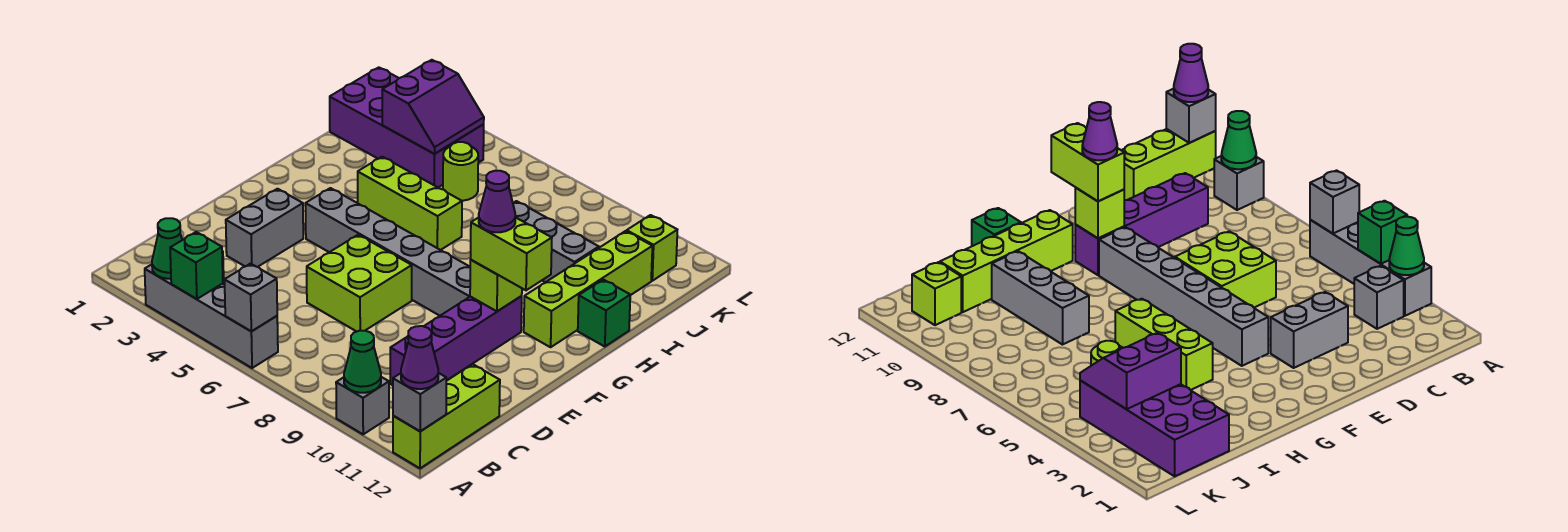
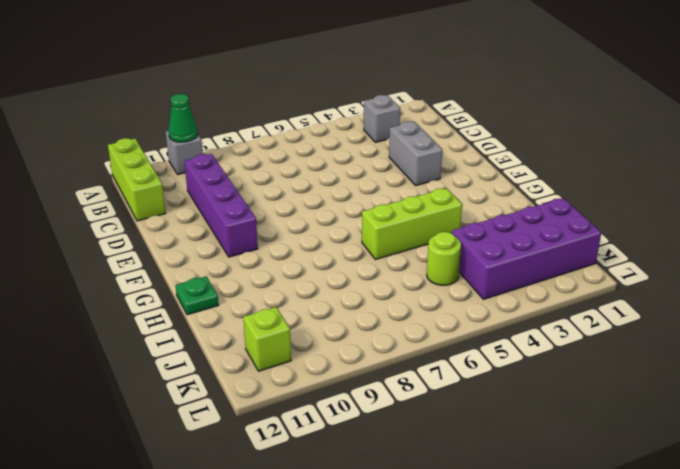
green 1x1 plate [176,276,219,315] -> green 1x1 brick [578,280,630,347]
none -> grey 1x4 brick [145,264,278,368]
none -> lime 2x2 brick [307,235,412,332]
none -> grey 1x6 brick [305,188,470,316]

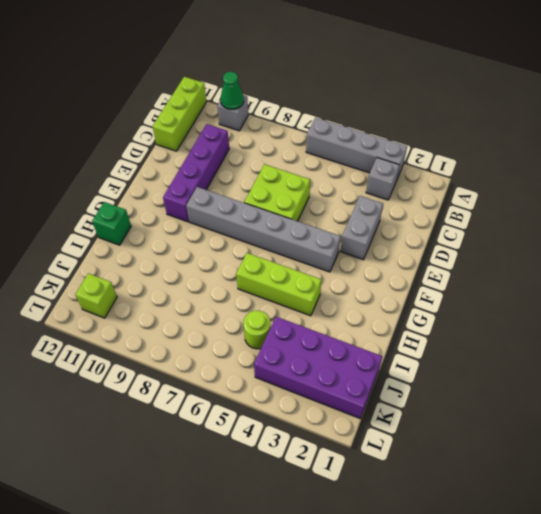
none -> lime 1x4 brick [524,231,652,347]
none -> grey 1x3 brick [513,201,599,282]
none -> green 1x1 cone [152,218,182,279]

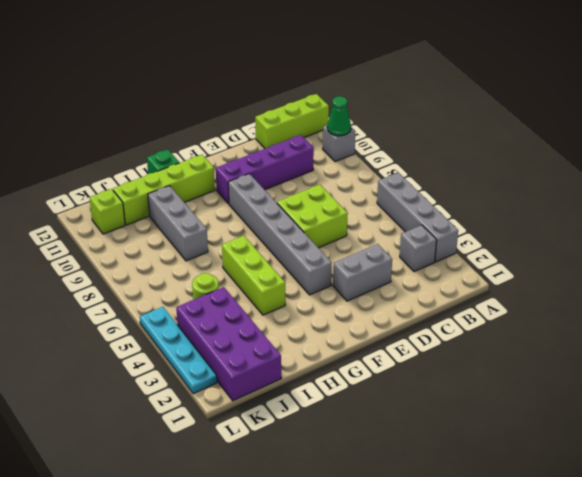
cyan 1x4 plate [140,307,217,394] -> none
none -> green 1x1 cone [152,218,182,279]
none -> green 1x1 brick [170,232,223,299]
none -> grey 1x1 brick [225,264,277,331]

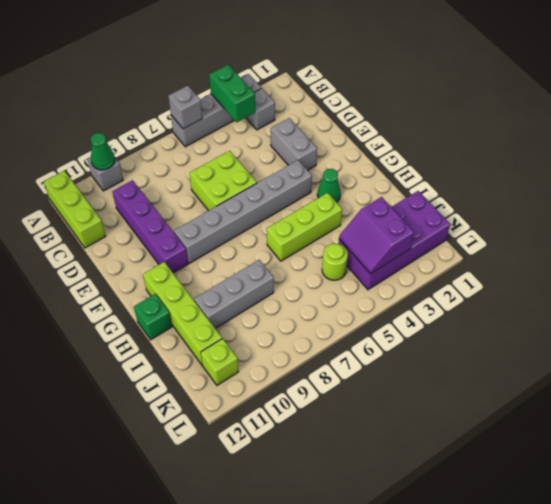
green 1x2 brick [209,65,255,122] -> green 1x1 brick [170,232,223,299]
green 1x1 cone [317,169,341,202] -> green 1x1 cone moved to [152,218,182,279]
none -> grey 1x1 brick [393,373,446,431]
none -> lime 1x1 brick [470,260,522,311]
none -> purple 1x1 cone [401,326,438,389]

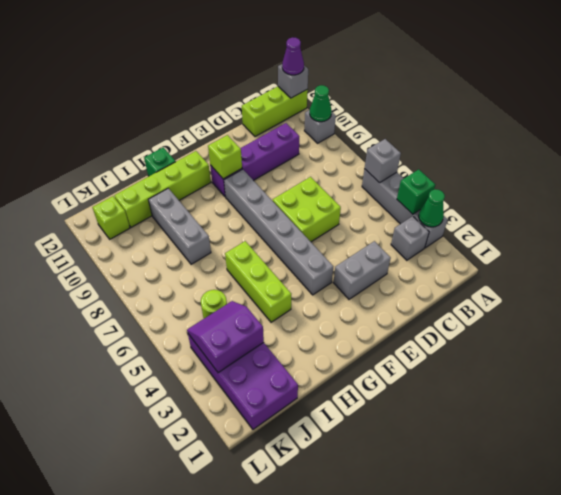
none -> lime 1x2 brick [471,217,552,290]
none -> purple 1x1 cone [479,171,515,232]

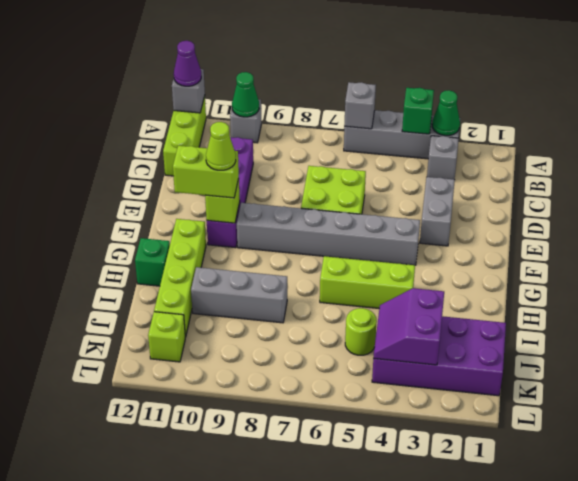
lime 1x1 cone [206,122,236,170] -> purple 1x1 cone [479,171,515,232]

